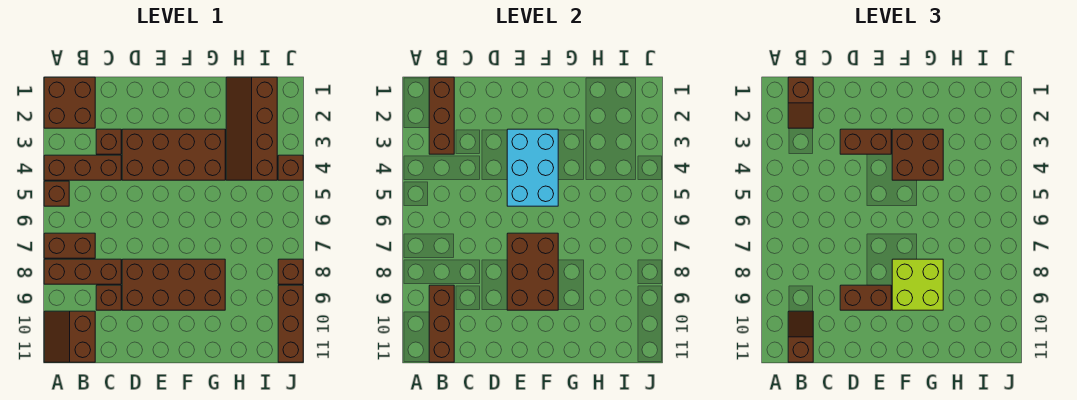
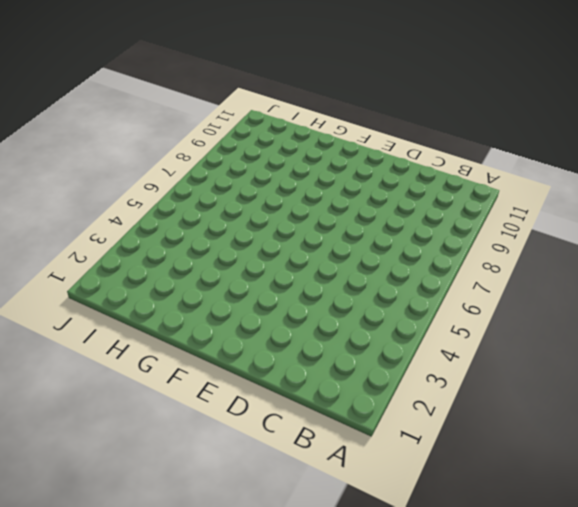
none -> brown 2x2 brick [44,77,95,128]
none -> brown 1x3 brick [44,155,121,180]
none -> brown 1x1 brick [44,181,69,206]

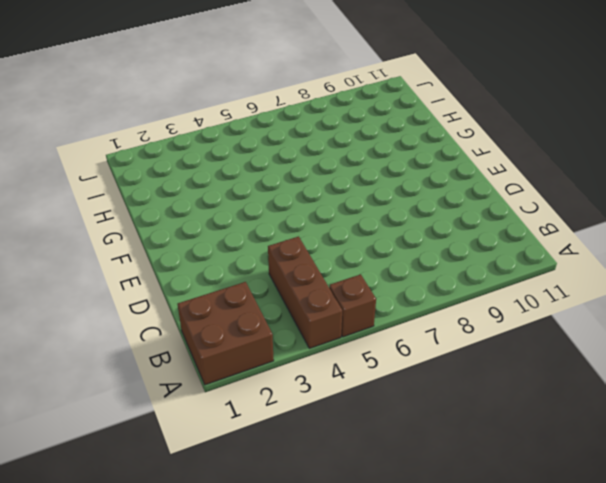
none -> brown 1x2 brick [44,233,95,258]
none -> brown 1x3 brick [44,259,121,284]
none -> brown 2x2 slope [44,311,95,362]

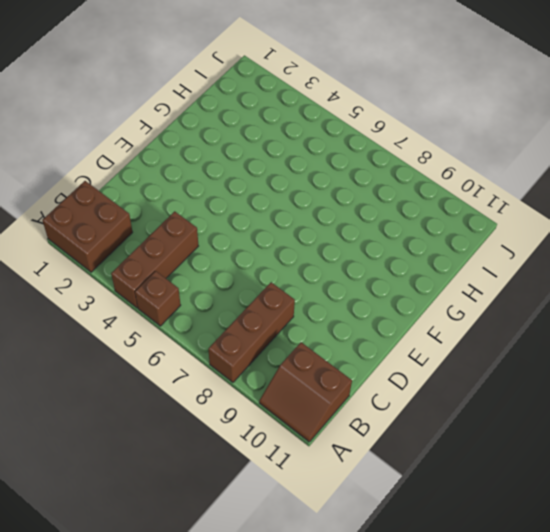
none -> brown 1x2 brick [44,233,95,258]
none -> brown 1x1 brick [96,129,121,154]
none -> brown 1x1 brick [96,285,121,310]

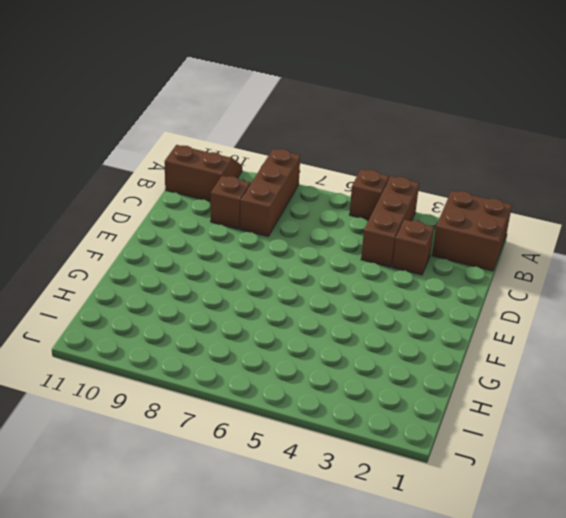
none -> brown 1x2 brick [44,233,95,258]
none -> brown 2x4 brick [122,129,225,180]
none -> brown 2x4 brick [122,259,225,310]

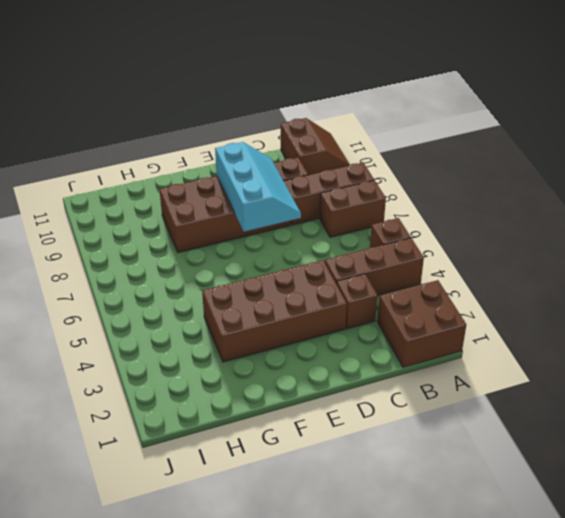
cyan 2x3 slope [215,142,301,232] -> brown 2x3 brick [507,233,558,310]
none -> brown 2x4 slope [226,77,277,180]
none -> brown 1x1 brick [278,155,303,180]
none -> brown 1x1 brick [278,259,303,284]

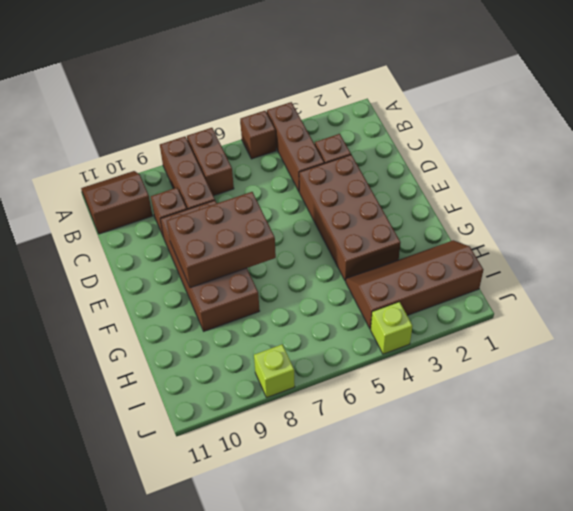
lime 1x1 brick [371,302,412,354] -> brown 1x1 brick [278,155,303,180]
lime 1x1 brick [254,345,295,398] -> brown 1x1 brick [278,259,303,284]
none -> brown 2x2 brick [44,77,95,128]
none -> brown 1x3 brick [278,285,303,362]
none -> brown 1x3 brick [429,77,454,154]

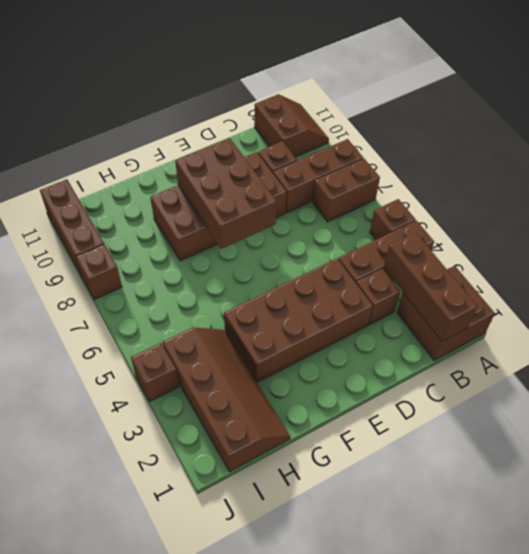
none -> brown 1x3 brick [429,285,454,362]
none -> cyan 2x3 brick [507,129,558,206]
none -> brown 1x2 slope [788,77,813,128]

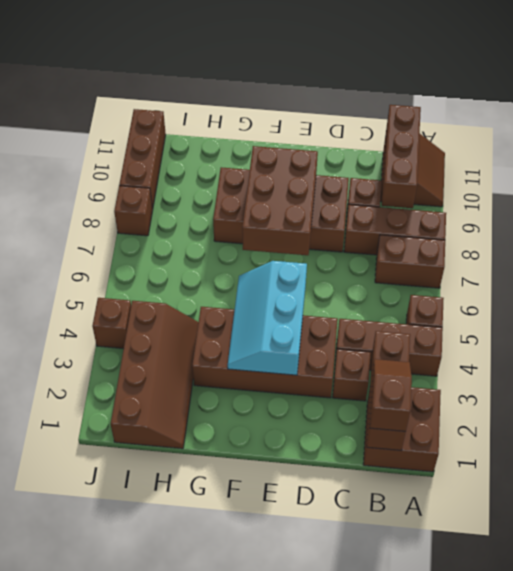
cyan 2x3 slope [228,261,307,375] -> cyan 2x3 brick [507,129,558,206]
none -> brown 1x2 slope [788,311,813,362]
none -> brown 1x2 brick [840,129,891,154]
none -> brown 1x2 brick [840,285,891,310]

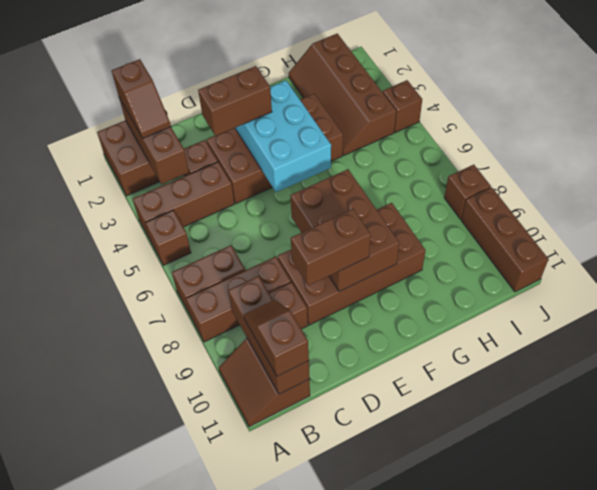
none -> brown 2x2 brick [892,129,943,180]
none -> lime 2x2 brick [892,259,943,310]

